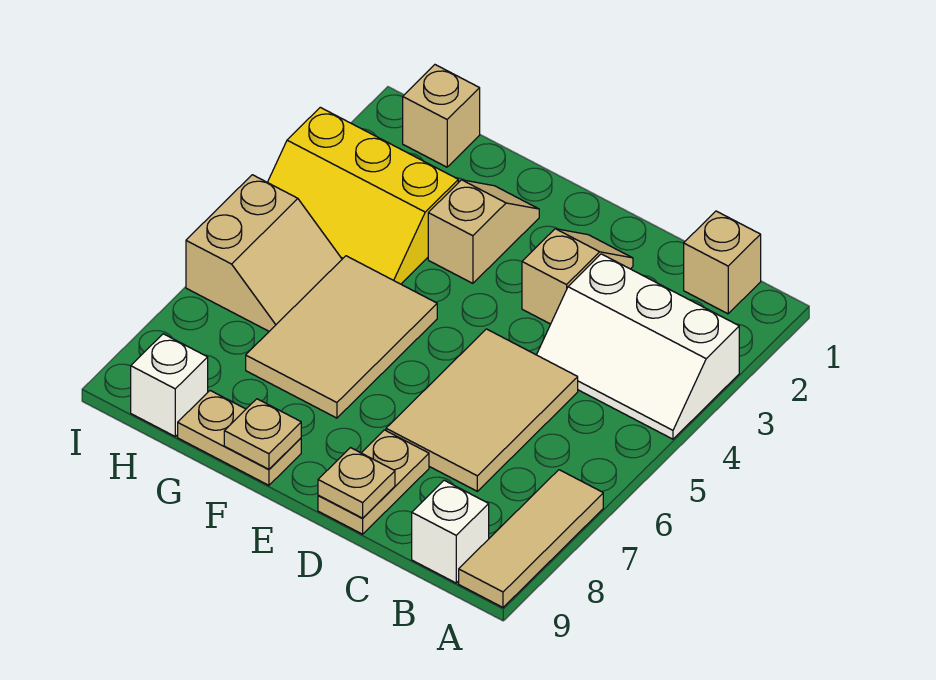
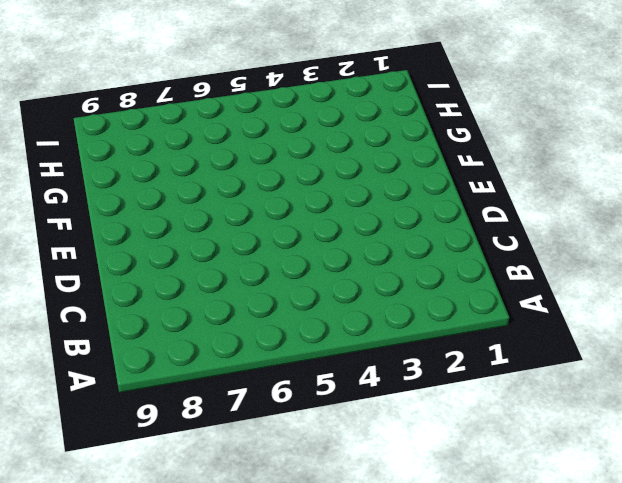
none -> white 2x3 slope [537,254,739,439]
none -> tan 1x3 tile [459,470,603,607]
none -> tan 1x1 brick [684,211,761,314]

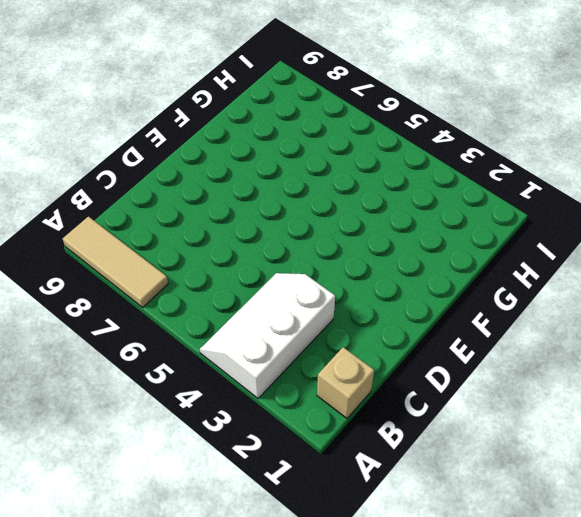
none -> white 1x1 brick [412,480,489,583]
none -> tan 2x3 tile [386,329,578,491]
none -> tan 1x2 slope [522,229,633,324]

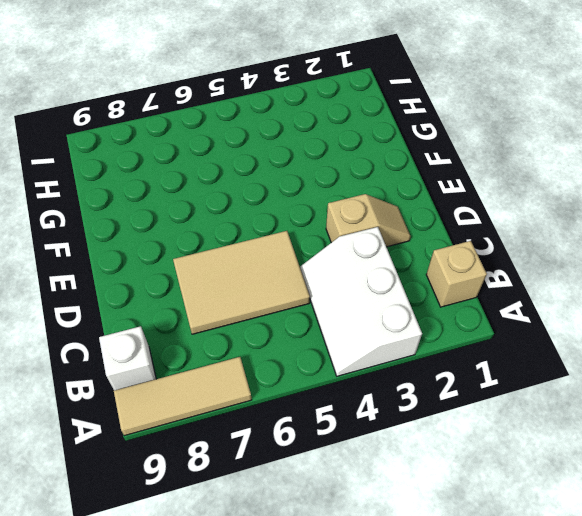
none -> tan 1x2 plate [318,430,429,534]
none -> tan 1x2 slope [428,180,539,283]
none -> tan 2x3 tile [246,256,437,418]

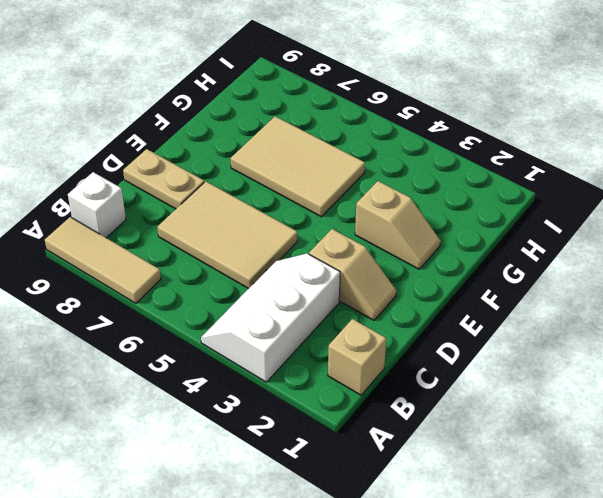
none -> tan 1x2 plate [178,391,301,485]
none -> yellow 2x3 slope [268,107,458,284]
none -> tan 1x1 brick [403,65,480,167]

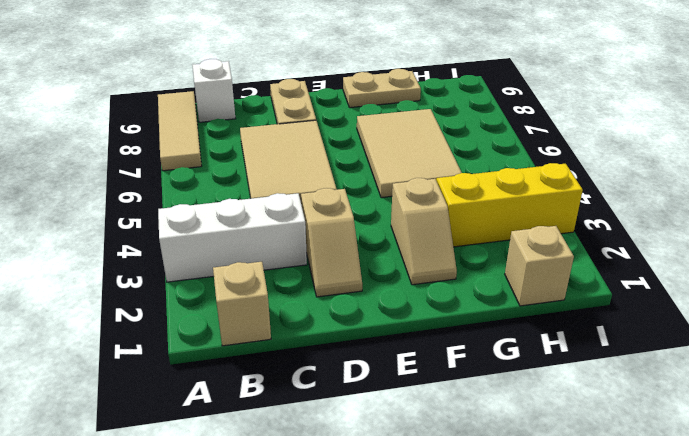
none -> tan 2x2 slope [186,175,342,331]
none -> white 1x1 brick [131,334,208,436]
none -> tan 1x1 plate [318,448,395,518]

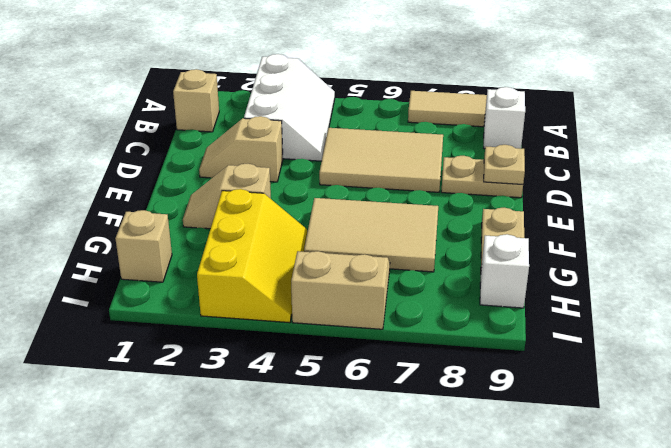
none -> tan 1x1 plate [224,399,301,469]

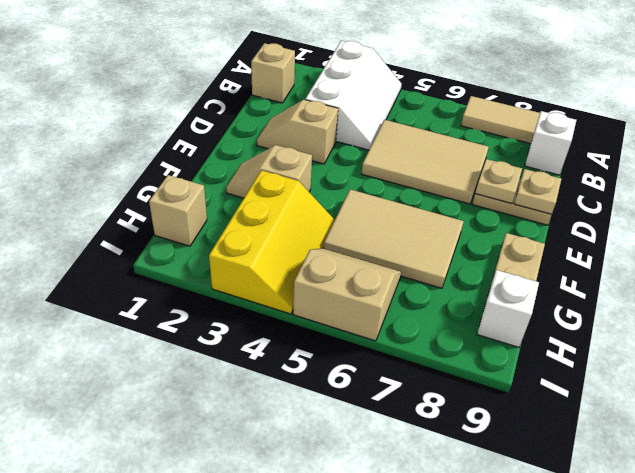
tan 1x1 plate [475,159,522,204] -> tan 1x1 plate moved to [224,399,301,469]

